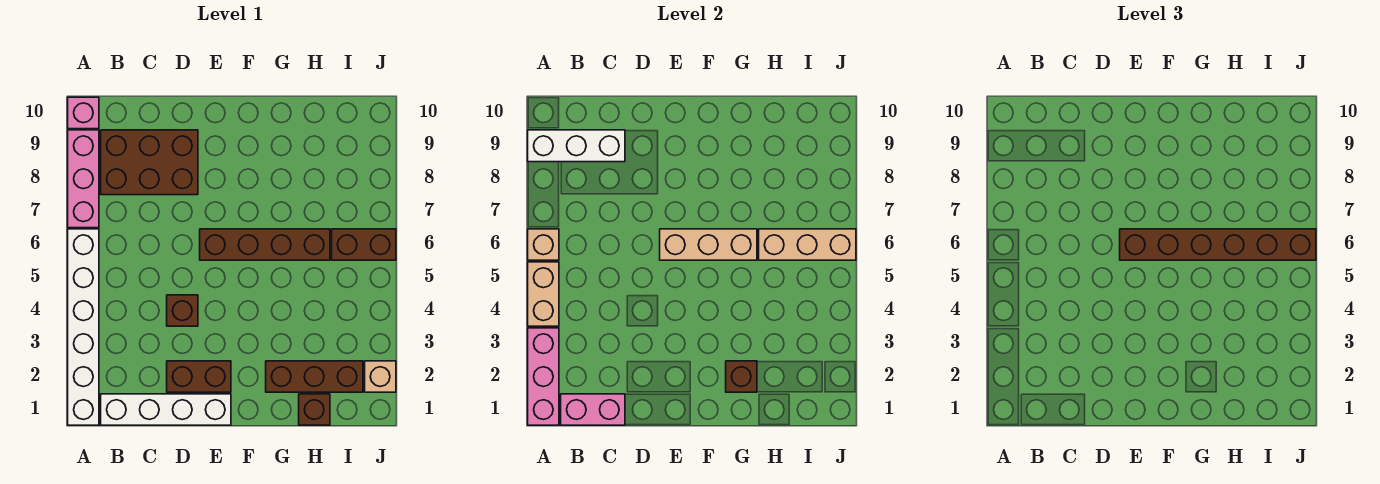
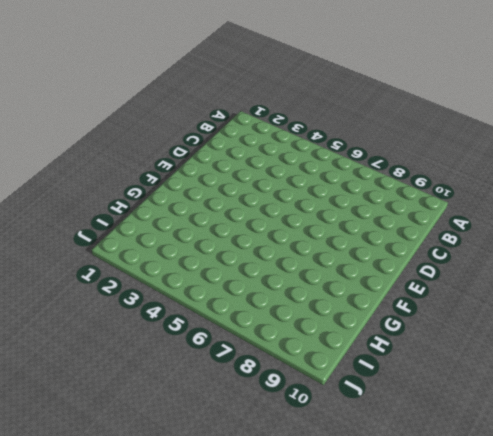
none -> white 1x6 brick [68,229,99,425]
none -> pink 1x3 brick [68,130,99,228]
none -> pink 1x1 brick [68,97,99,129]

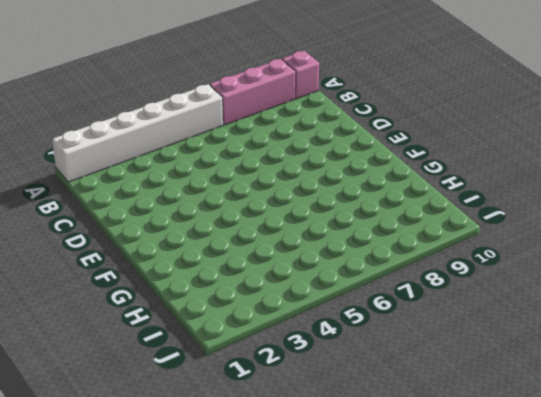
none -> white 1x4 brick [101,394,231,425]
none -> brown 2x3 brick [101,130,198,195]
none -> brown 1x2 brick [167,361,231,392]

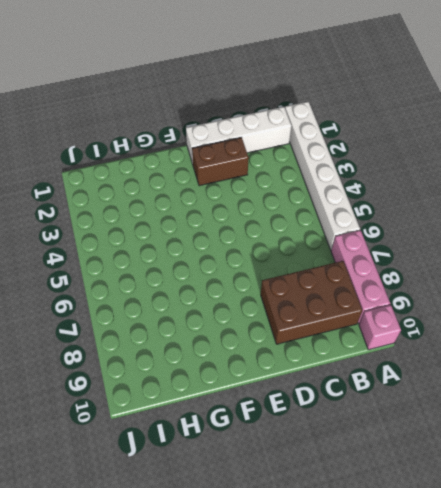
none -> brown 1x1 brick [167,295,198,326]
none -> brown 1x4 brick [200,229,330,260]
none -> brown 1x3 brick [266,361,363,392]

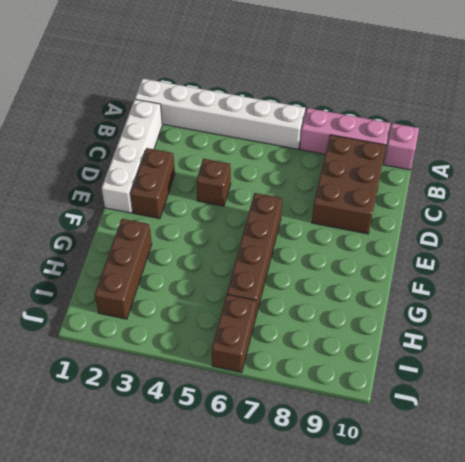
none -> brown 1x1 brick [299,394,330,425]
none -> tan 1x1 brick [365,361,396,392]
none -> pink 1x3 brick [528,328,559,425]

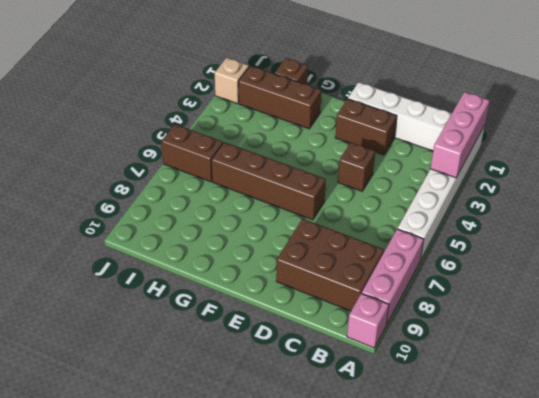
none -> tan 1x2 brick [528,262,559,326]
none -> tan 1x1 brick [528,229,559,260]
none -> white 1x3 brick [528,130,625,162]

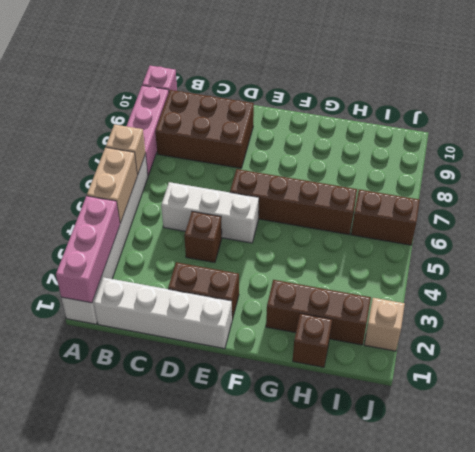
white 1x3 brick [161,182,259,243] -> white 1x3 brick moved to [528,130,625,162]
none -> pink 1x2 brick [561,394,625,425]
none -> tan 1x3 brick [660,229,757,260]
none -> brown 1x1 brick [726,361,757,392]

